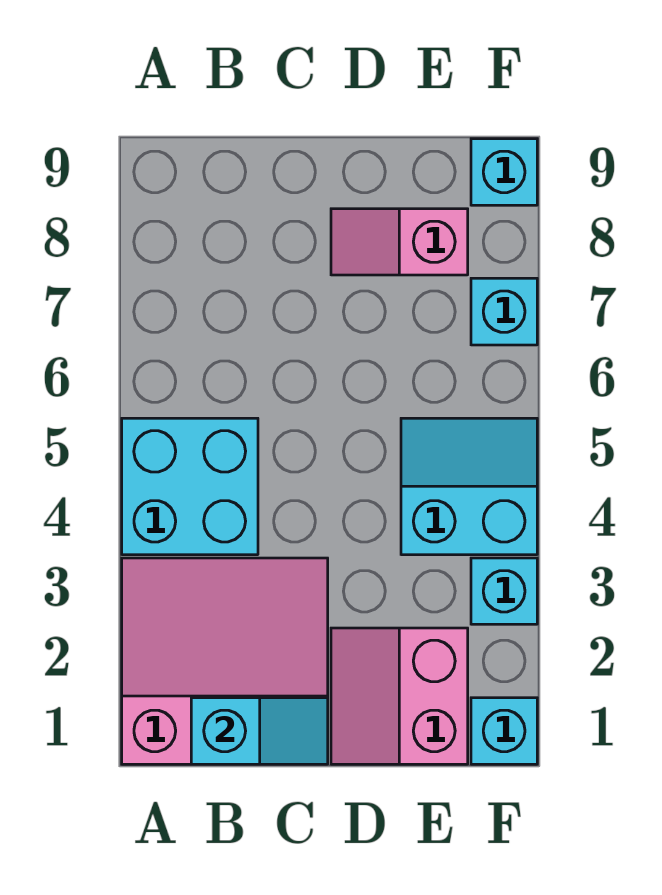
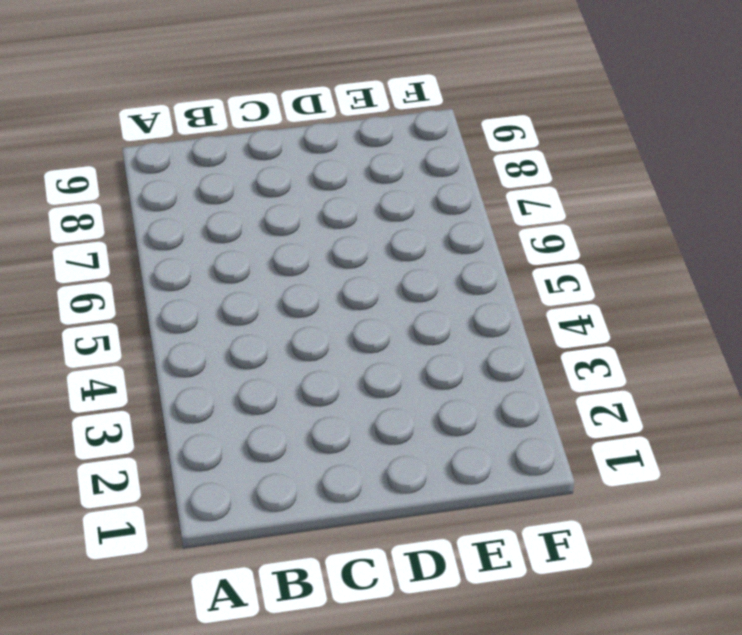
none -> pink 3x3 slope [122,558,328,764]
none -> cyan 2x2 brick [122,418,258,555]

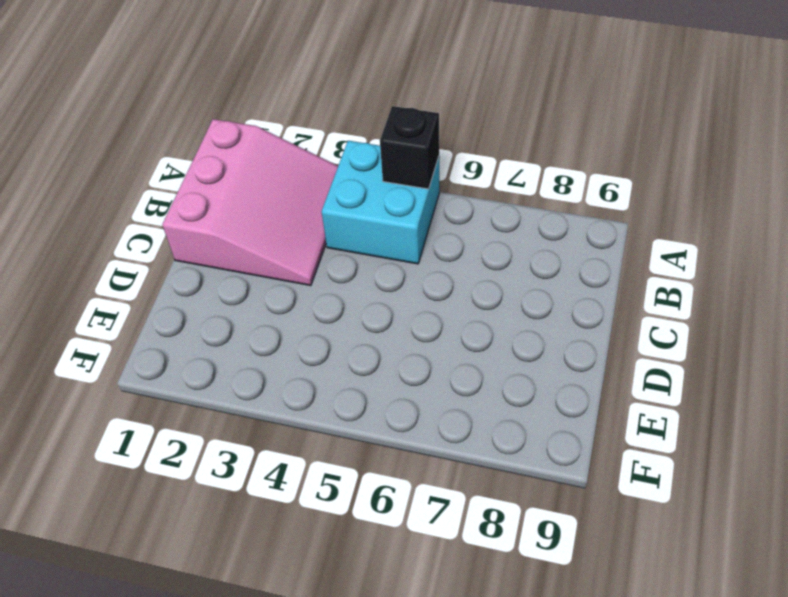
black 1x1 brick [380,106,439,189] -> none
none -> pink 2x2 slope [331,628,468,764]
none -> pink 1x2 slope [331,209,468,275]

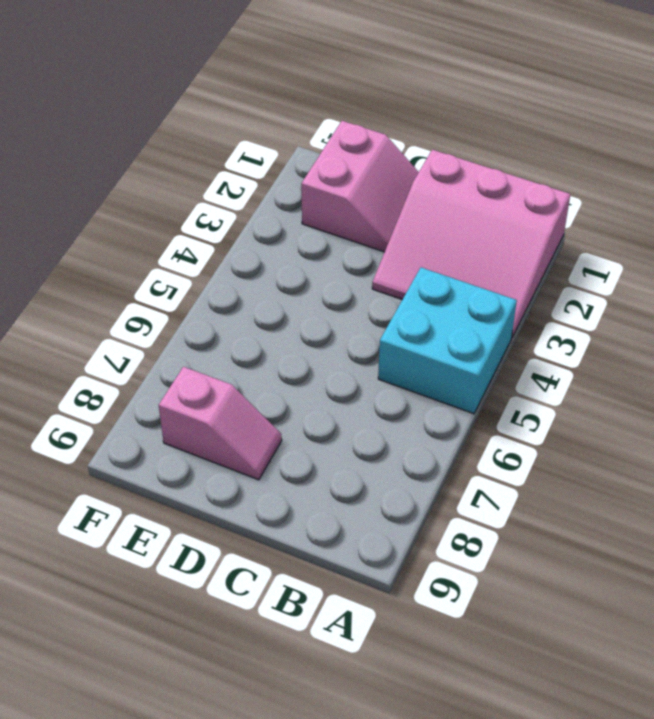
none -> cyan 2x2 slope [401,418,537,555]
none -> cyan 1x1 brick [471,698,537,764]

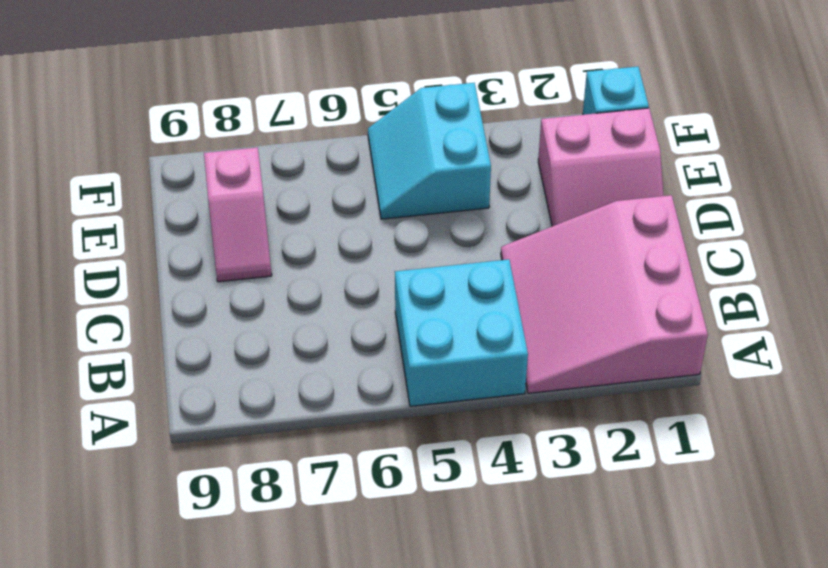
none -> cyan 1x1 brick [471,558,537,624]
none -> cyan 1x1 brick [471,278,537,345]

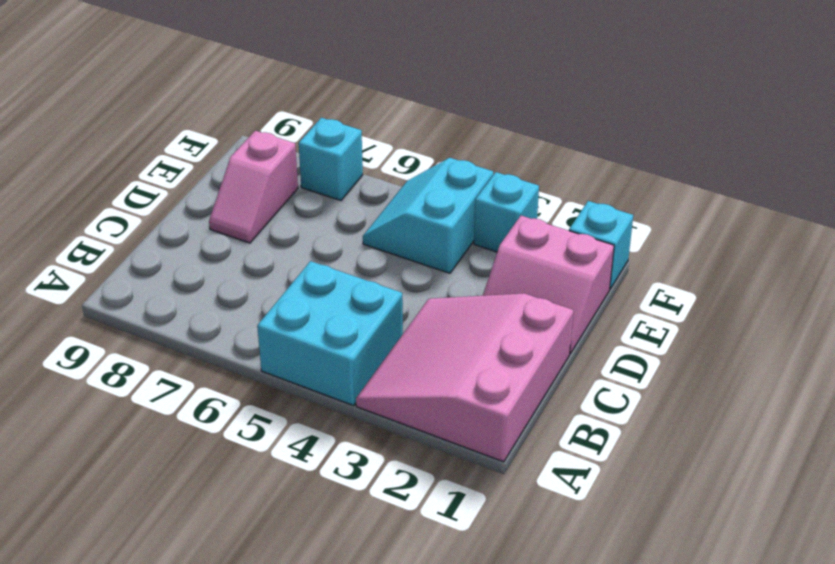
none -> cyan 1x1 brick [471,139,537,205]
none -> cyan 1x2 slope [191,698,328,764]

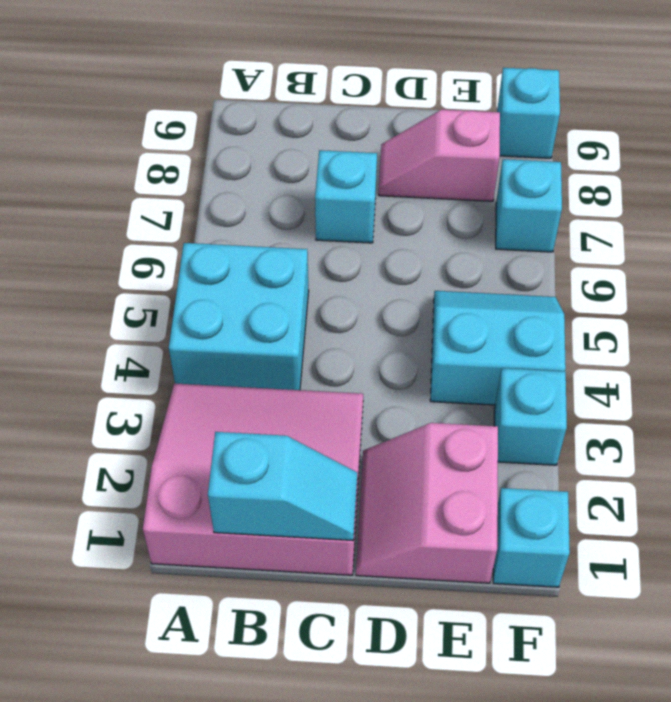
cyan 1x1 brick [315,150,377,243] -> none

